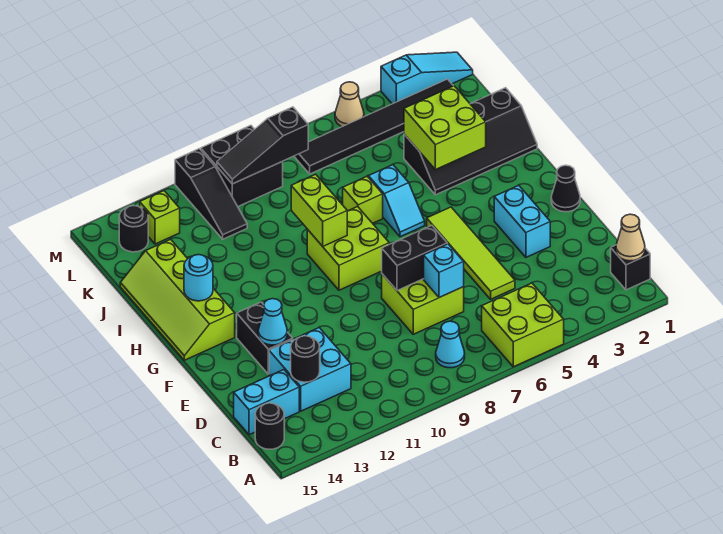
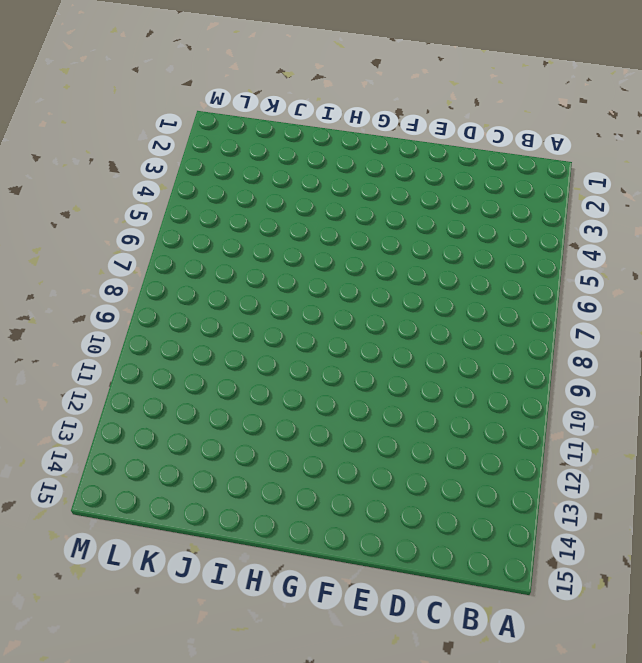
none -> lime 2x2 brick [482,283,564,367]
none -> black 1x1 brick [611,245,650,290]
none -> cyan 1x1 cone [436,321,465,368]
none -> black 1x1 round brick [255,403,284,449]

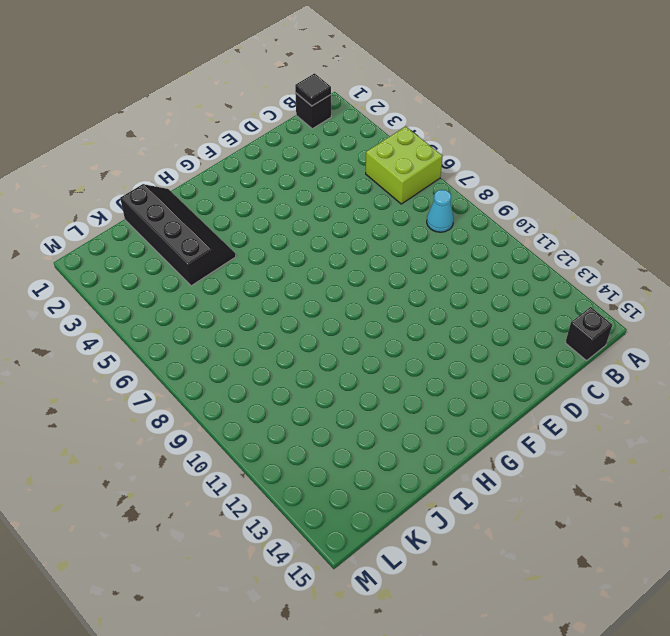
black 1x1 tile [295,73,331,106] -> tan 1x1 cone [616,214,645,261]
black 1x1 brick [565,307,612,361] -> black 1x1 round brick [255,403,284,449]
none -> cyan 2x2 brick [269,328,351,411]
none -> cyan 1x2 brick [234,370,299,435]
none -> lime 1x4 tile [427,207,515,299]
none -> lime 2x2 brick [382,274,464,334]

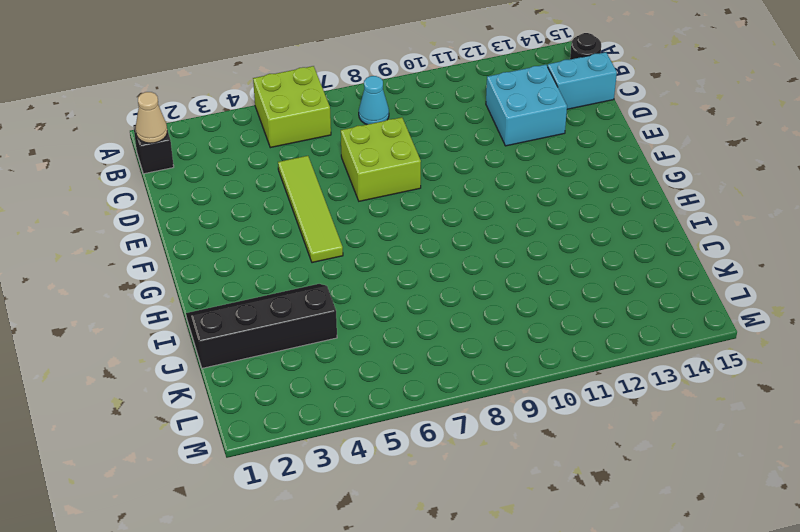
none -> cyan 1x2 brick [494,185,550,257]
none -> black 1x2 brick [237,302,293,374]
none -> black 1x1 cone [551,165,580,212]
none -> lime 2x2 brick [307,207,389,290]

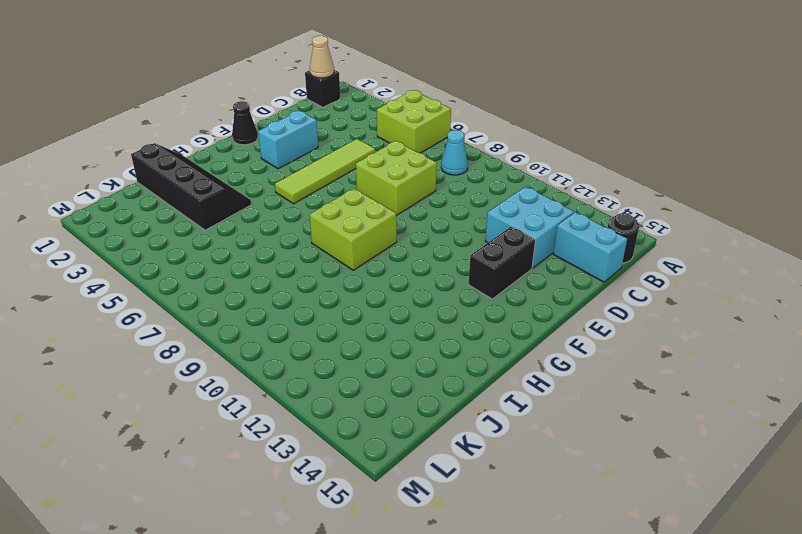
none -> lime 2x4 slope [120,239,235,360]
none -> cyan 1x2 slope [368,165,425,237]
none -> lime 1x1 brick [343,176,383,223]
none -> black 1x3 slope [175,149,247,239]

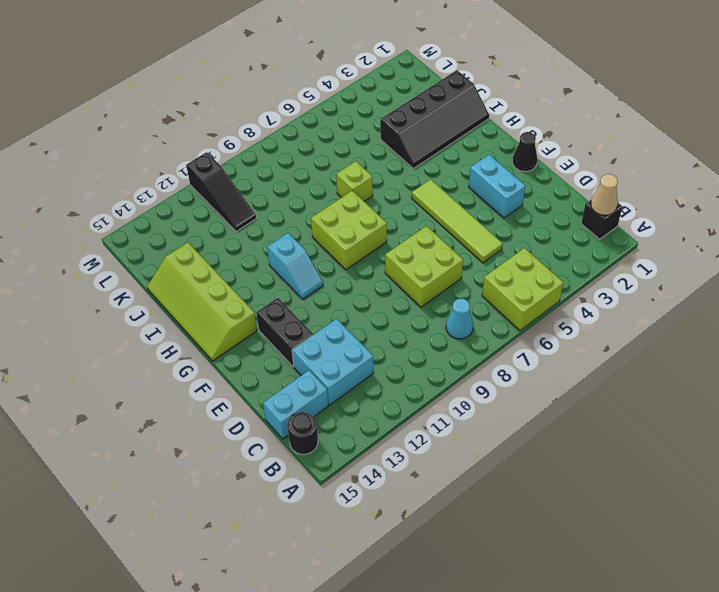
cyan 1x2 slope [267,233,323,299] -> cyan 1x2 slope moved to [368,165,425,237]
none -> black 1x6 tile [294,79,453,174]
none -> black 2x2 brick [201,125,283,206]
none -> lime 1x1 brick [140,191,180,244]
none -> black 1x1 round brick [119,206,148,252]

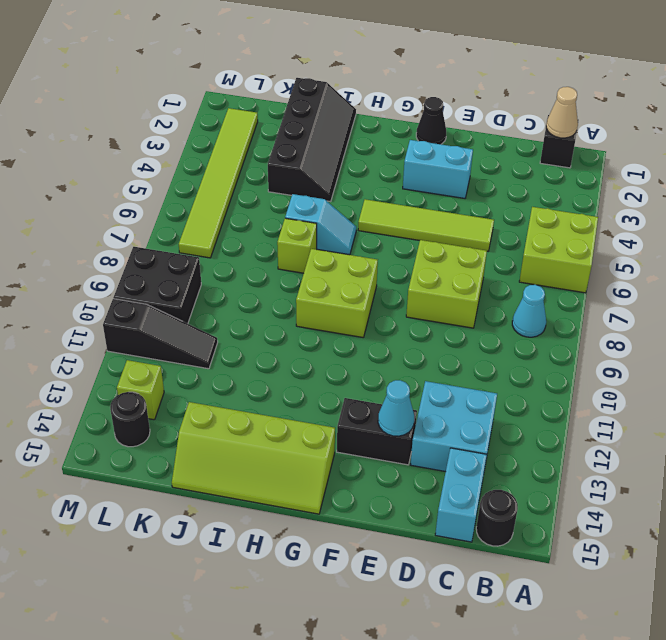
lime 1x6 tile [179,108,258,258] -> black 1x6 tile [294,79,453,174]
none -> cyan 1x3 slope [381,52,473,104]
none -> tan 1x1 cone [335,82,364,127]
none -> black 1x1 round brick [291,336,320,382]
none -> cyan 1x1 brick [424,244,464,298]

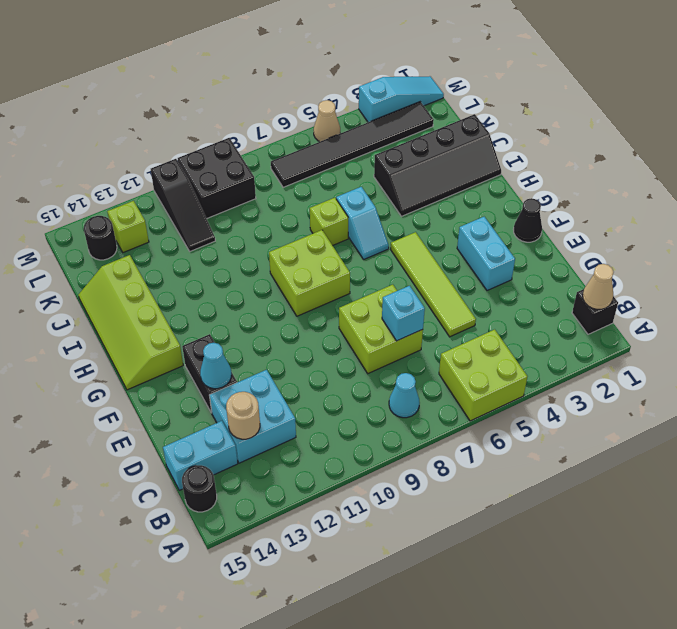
tan 1x1 round brick [226,392,260,439] -> black 1x1 round brick [291,336,320,382]
none -> black 1x2 brick [382,225,447,291]
none -> lime 1x2 brick [291,174,347,246]
none -> cyan 1x1 round brick [184,255,213,301]
none -> lime 2x2 brick [404,86,486,170]

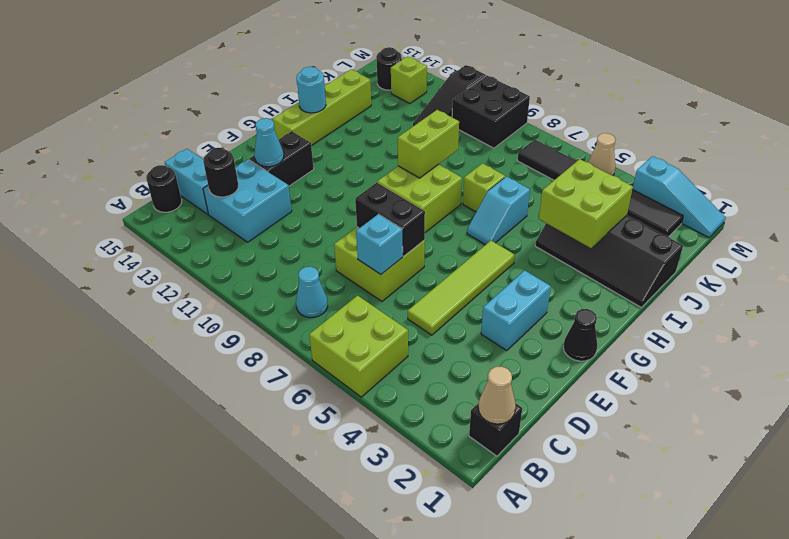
none -> black 1x3 slope [217,107,308,184]

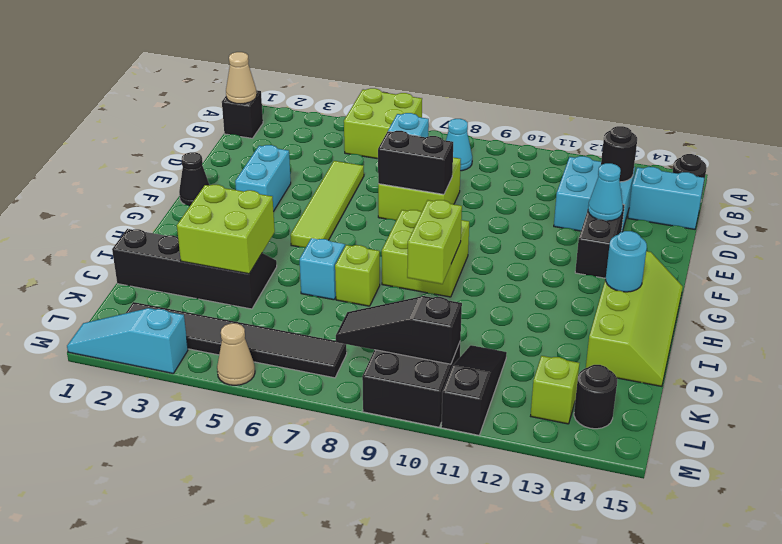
black 1x3 slope [336,296,462,364] -> black 1x3 slope turned to [217,107,308,184]

